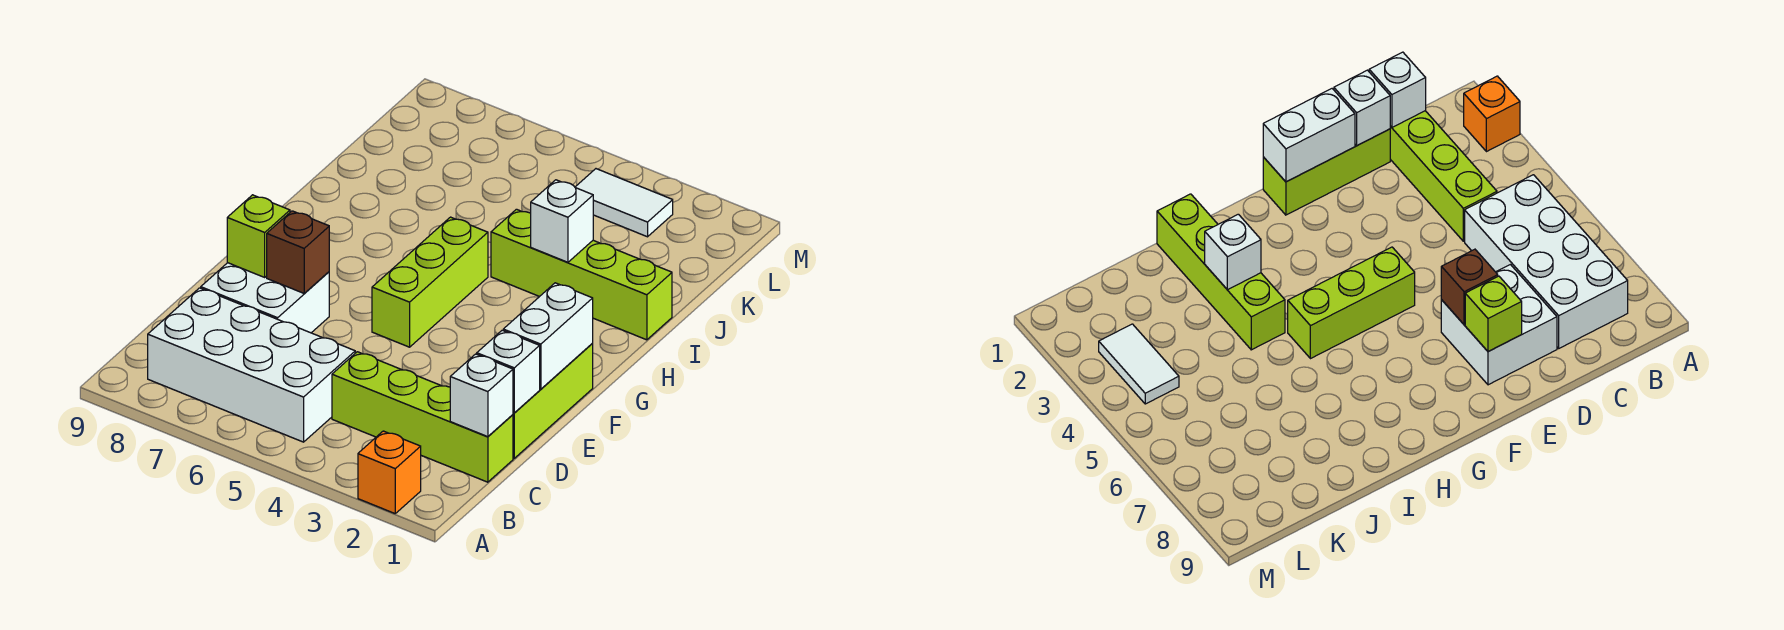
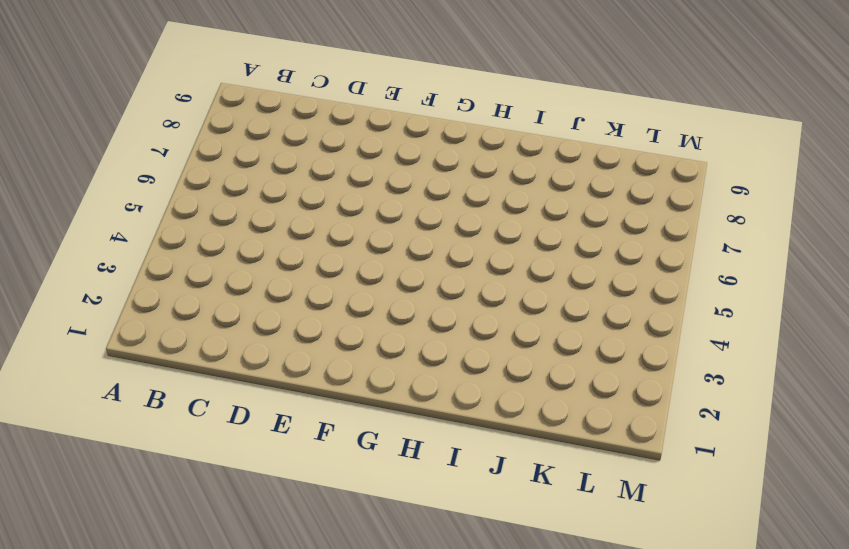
none -> orange 1x1 brick [358,431,421,513]
none -> white 2x4 brick [148,288,355,442]
none -> lime 1x4 brick [332,352,513,482]

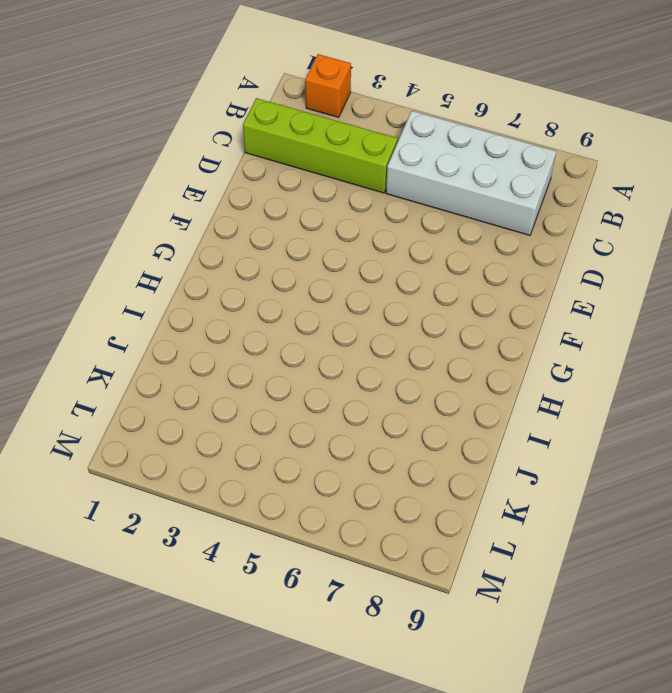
none -> lime 1x3 brick [513,344,593,458]
none -> white 2x2 brick [201,263,329,333]
none -> lime 1x3 brick [372,217,488,347]

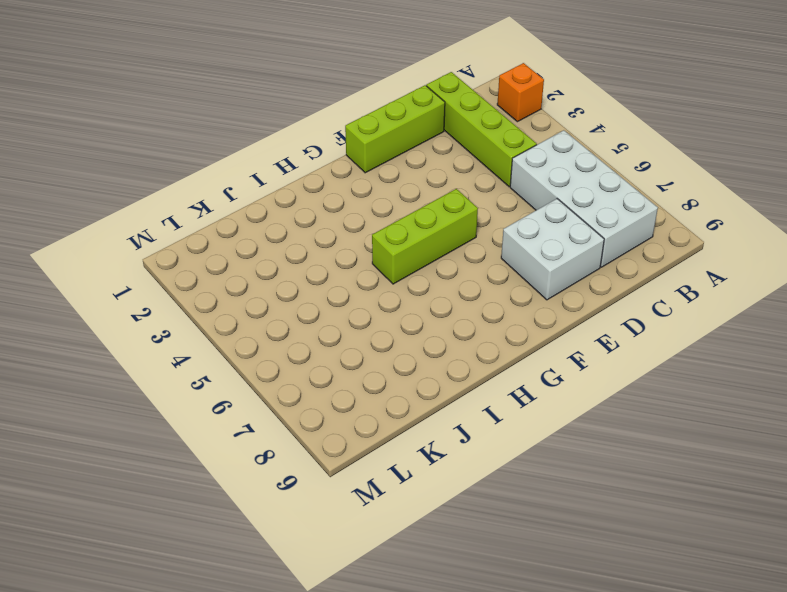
none -> lime 1x4 brick [491,209,672,340]
none -> white 1x2 tile [575,169,673,237]
none -> white 1x1 brick [450,354,513,437]

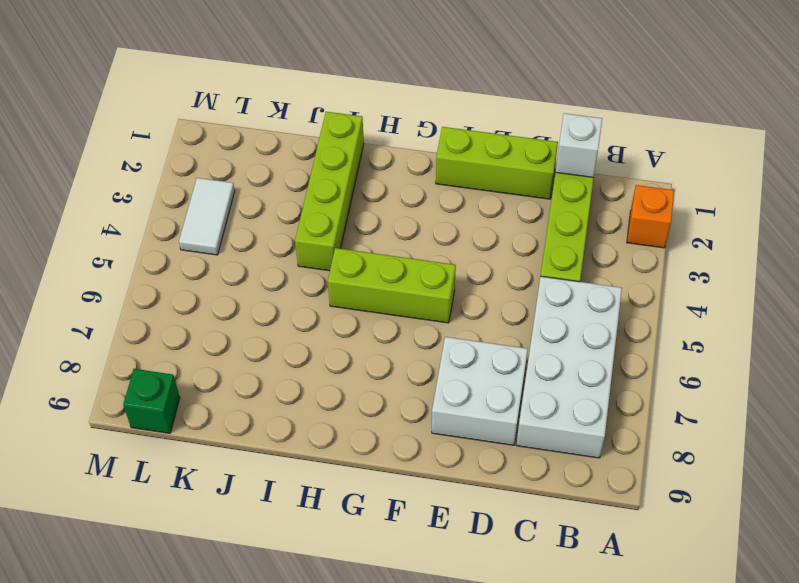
green 1x1 brick [123,369,180,433] -> none
none -> white 1x1 brick [477,330,540,413]
none -> white 1x2 brick [503,283,593,389]
none -> brown 1x1 brick [267,211,329,293]

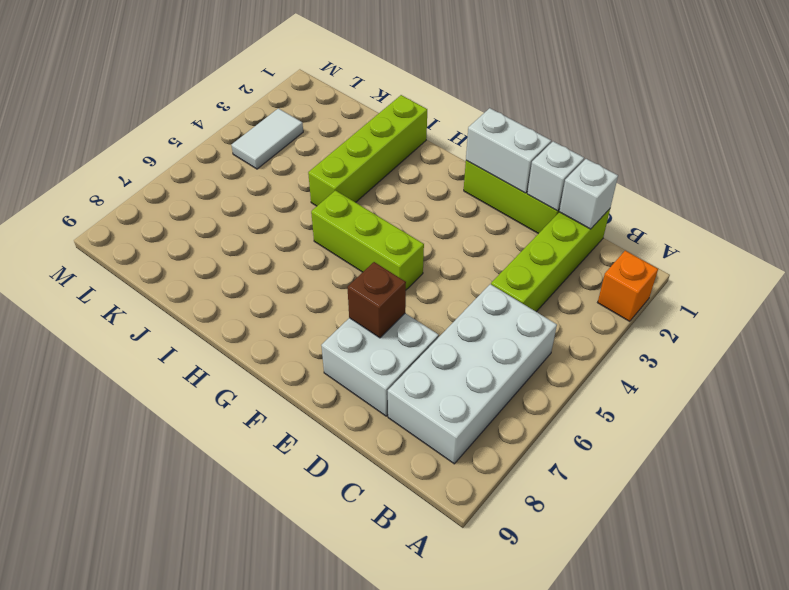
none -> lime 1x1 brick [227,195,290,277]
none -> white 1x1 brick [531,180,593,262]

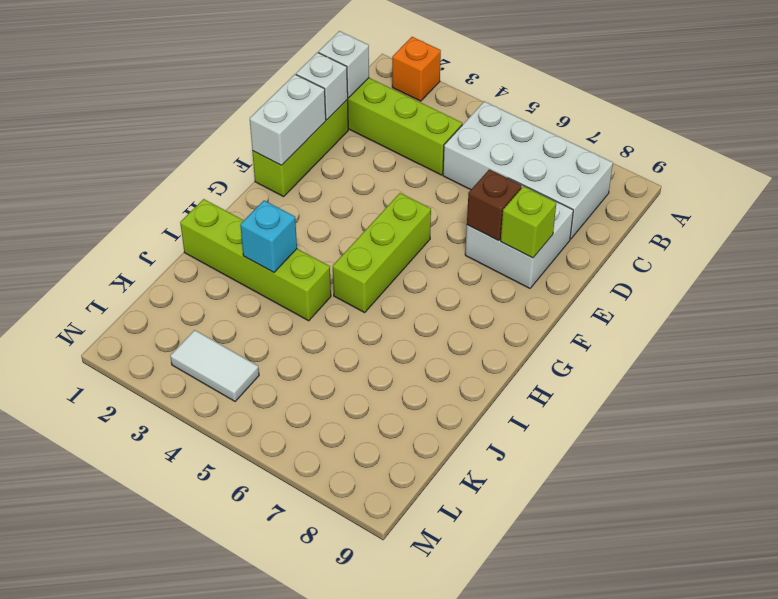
cyan 1x1 brick [240,200,297,272] -> white 1x1 brick [531,180,593,262]

